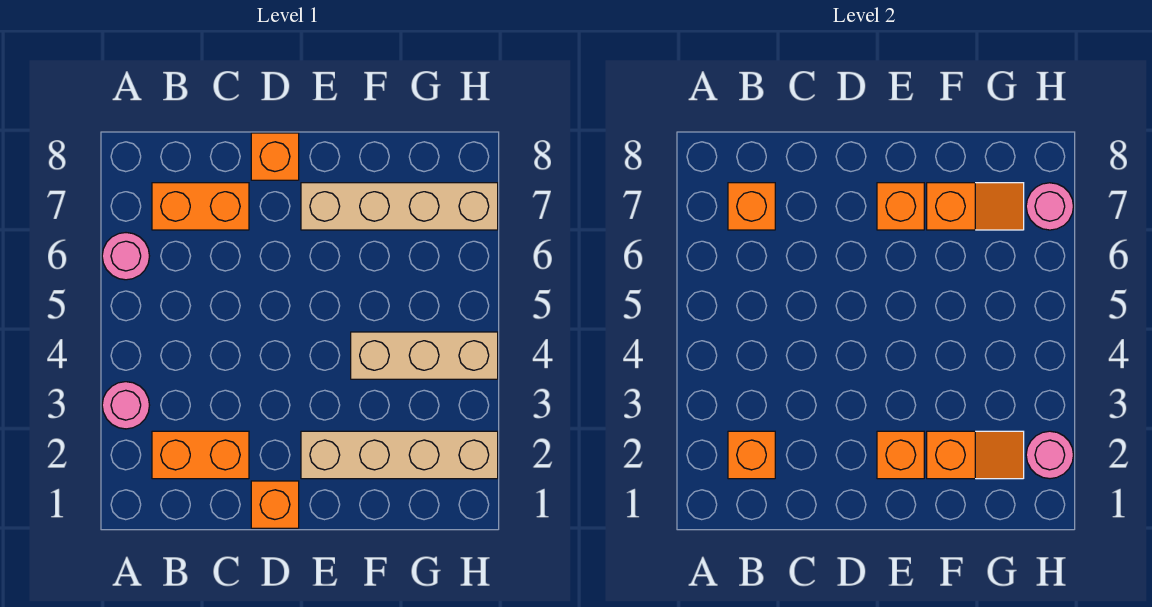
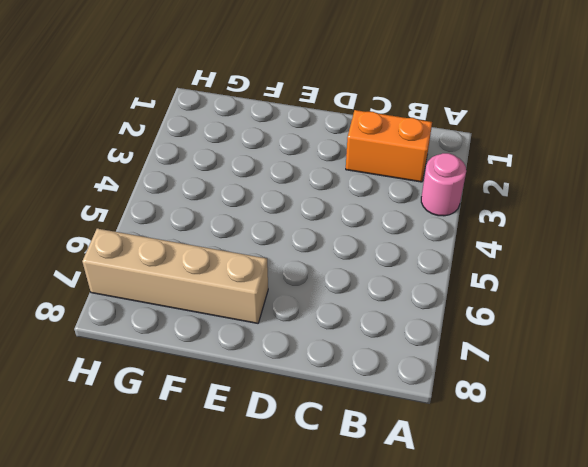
none -> pink 1x1 round brick [102,233,149,280]
none -> orange 1x2 brick [152,183,249,230]
none -> orange 1x1 brick [251,481,299,528]

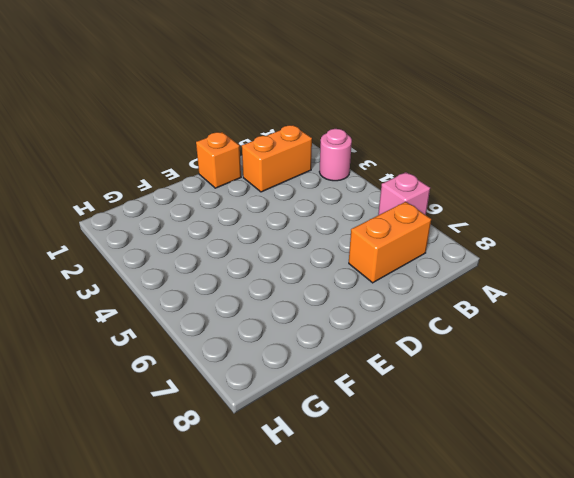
pink 1x1 brick [378,172,430,215] -> pink 1x1 round brick [102,233,149,280]
none -> orange 1x1 brick [251,133,299,180]
none -> tan 1x4 brick [301,431,498,479]
none -> tan 1x4 brick [301,183,498,230]

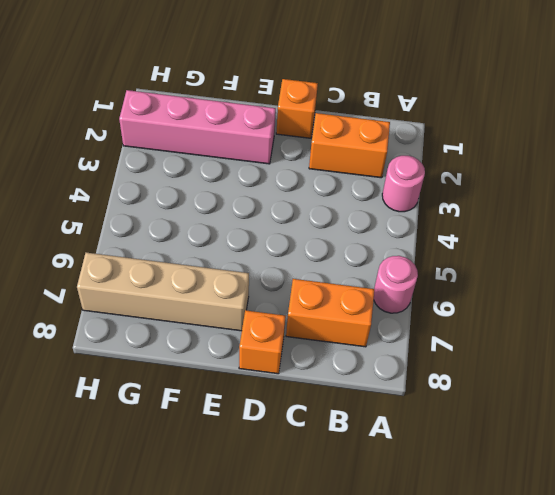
pink 1x4 brick [119,90,276,164] -> tan 1x4 brick [301,431,498,479]
none -> tan 1x3 brick [351,332,498,379]
none -> orange 1x1 brick [728,431,775,479]
none -> orange 1x1 brick [728,183,775,230]

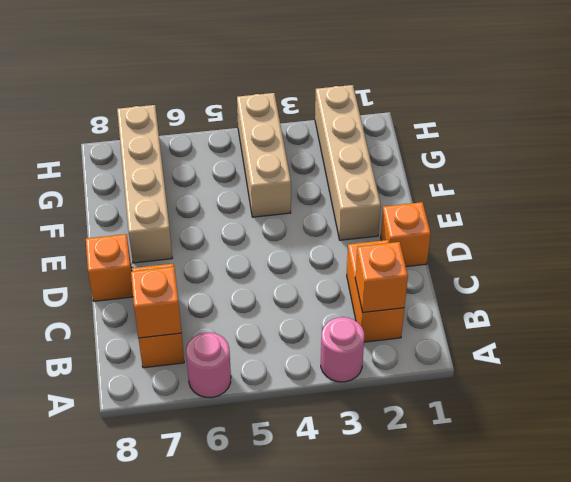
none -> orange 1x1 brick [877,431,924,479]
none -> orange 1x1 brick [877,183,924,230]
none -> orange 1x2 slope [927,431,1024,479]

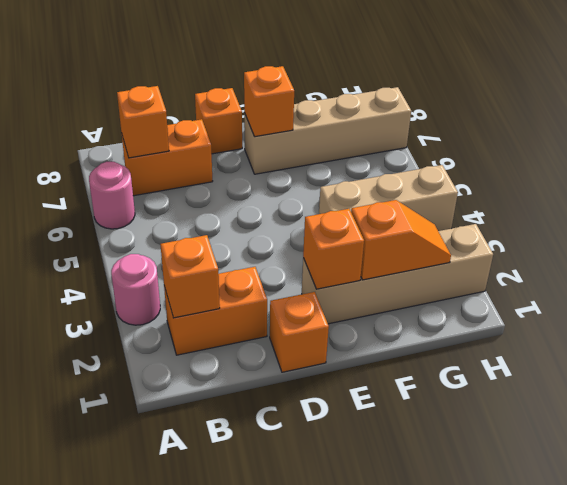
none -> orange 1x2 slope [927,183,1024,230]
none -> pink 1x1 round brick [1026,431,1073,479]
none -> pink 1x1 round brick [1026,183,1074,230]

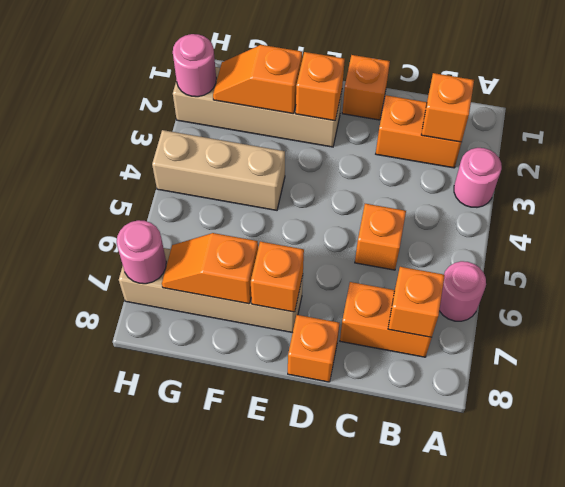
orange 1x1 brick [355,204,406,270] -> none

